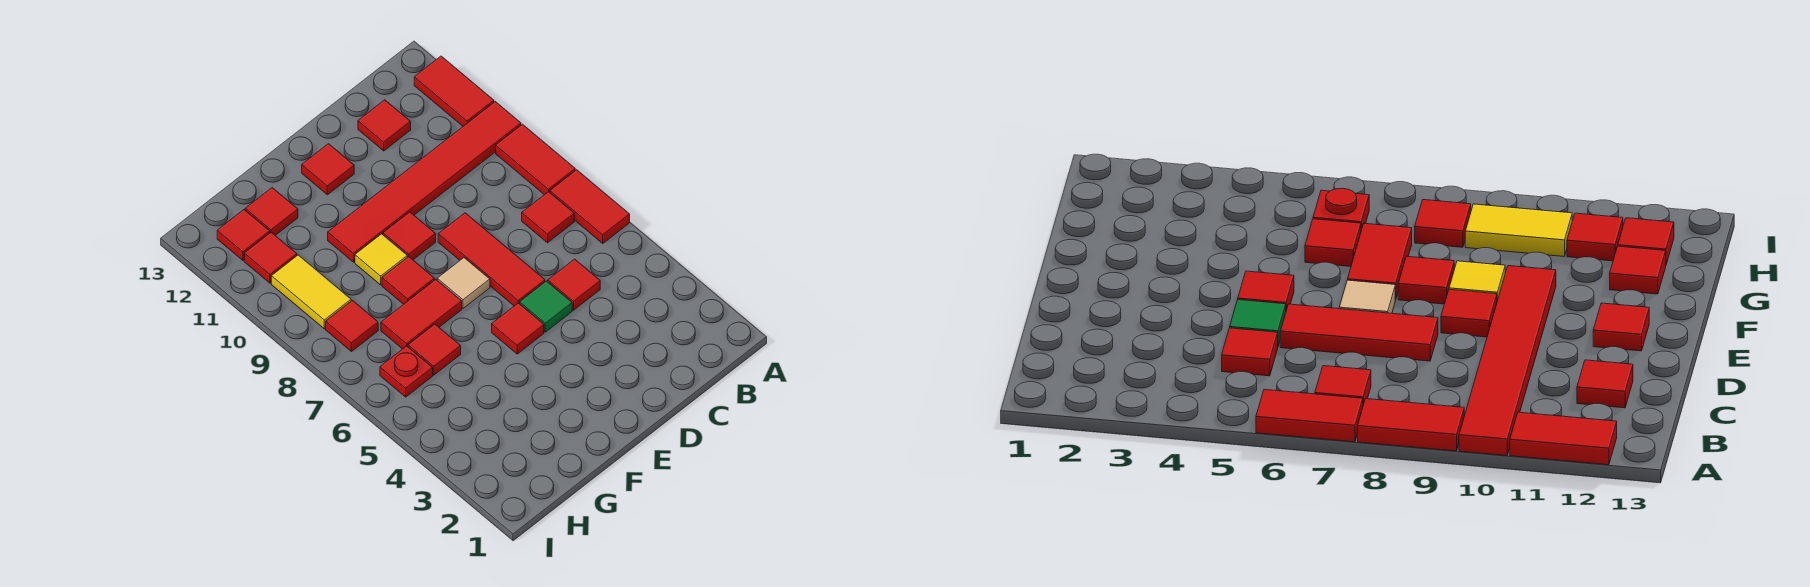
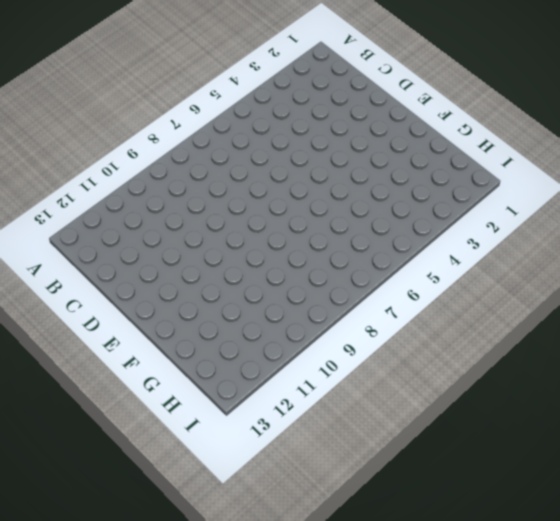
none -> red 1x2 tile [550,170,630,243]
none -> red 1x2 tile [496,124,575,195]
none -> red 1x6 tile [328,102,521,262]

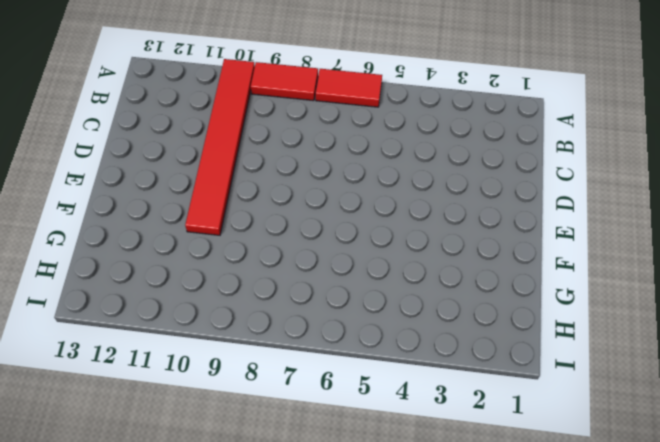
none -> red 1x2 tile [414,56,494,126]
none -> red 1x1 tile [522,192,574,243]
none -> red 1x1 tile [548,259,600,310]

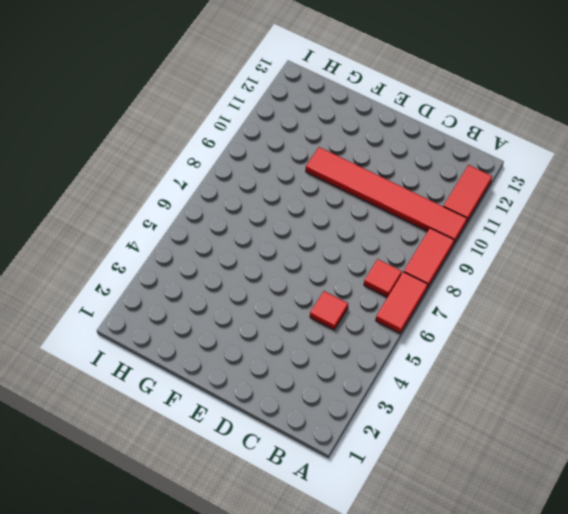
none -> red 1x1 tile [358,100,411,151]
none -> green 1x1 tile [520,281,572,332]
none -> red 1x3 tile [438,213,545,306]

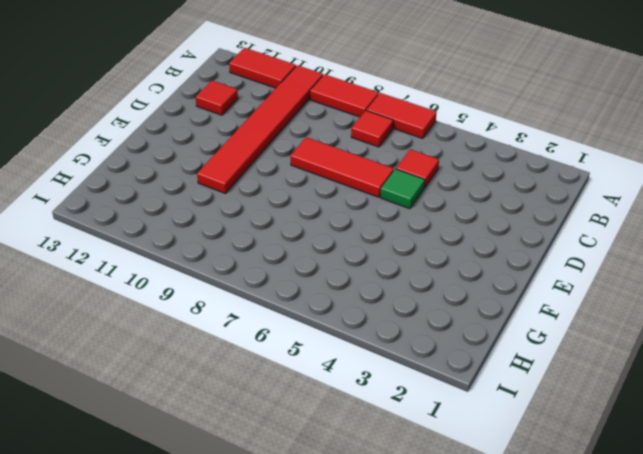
none -> red 1x1 tile [492,303,544,354]
none -> tan 1x1 tile [437,258,490,308]
none -> red 1x1 tile [383,212,436,260]

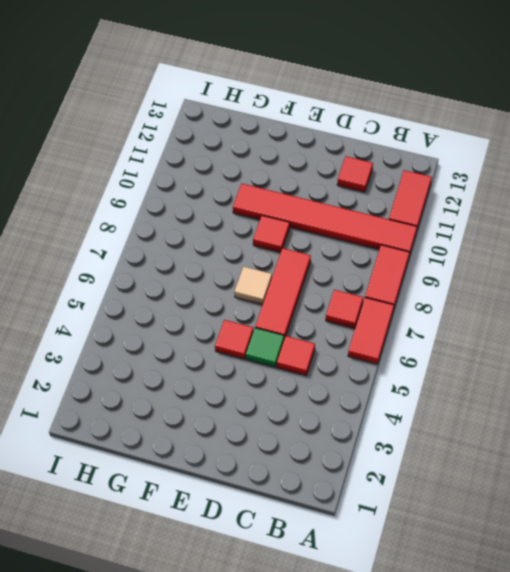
none -> red 1x1 tile [302,144,354,195]
none -> red 1x2 tile [381,280,462,349]
none -> red 1x1 tile [382,257,435,304]

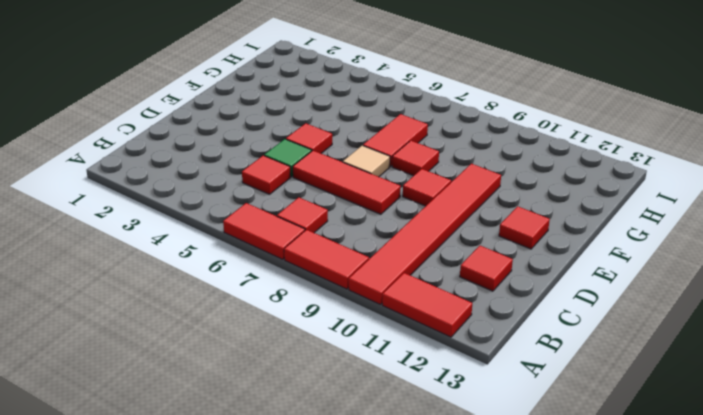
none -> yellow 1x1 tile [355,234,407,285]
none -> red 1x1 tile [408,324,461,375]
none -> red 1x1 tile [245,188,298,235]

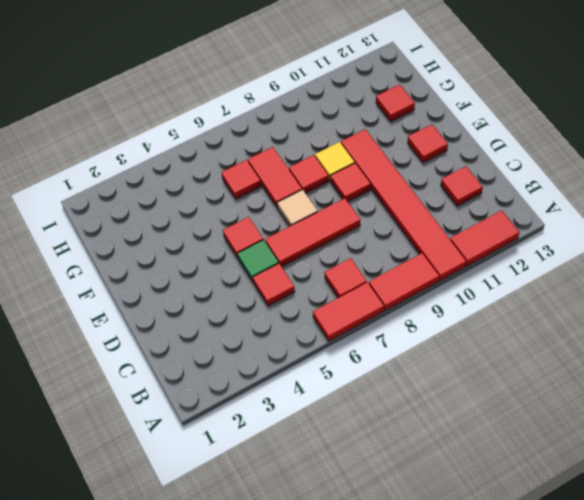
none -> red 1x1 plate [380,346,433,397]
none -> red 1x1 tile [326,301,378,352]
none -> yellow 1x2 tile [271,255,351,329]

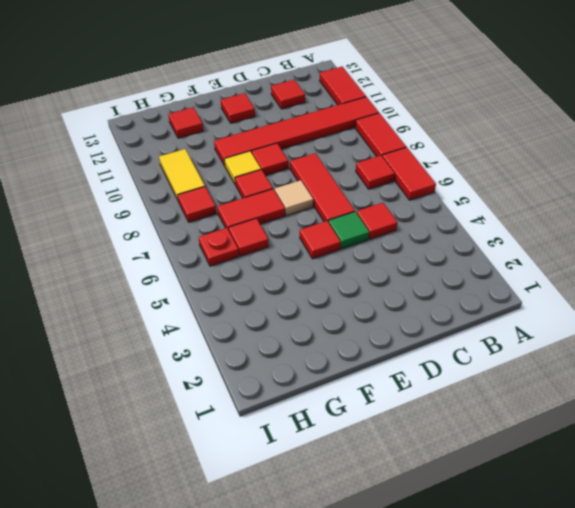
none -> red 1x1 tile [244,232,297,283]
none -> red 1x1 tile [217,210,270,260]

